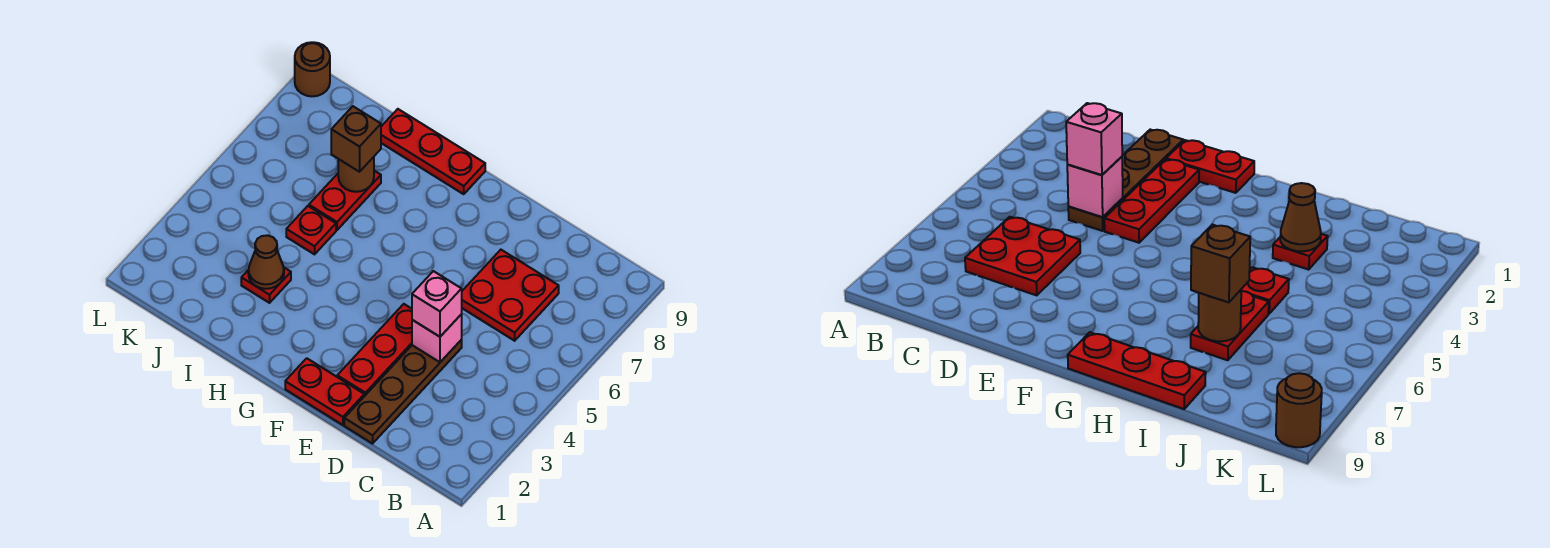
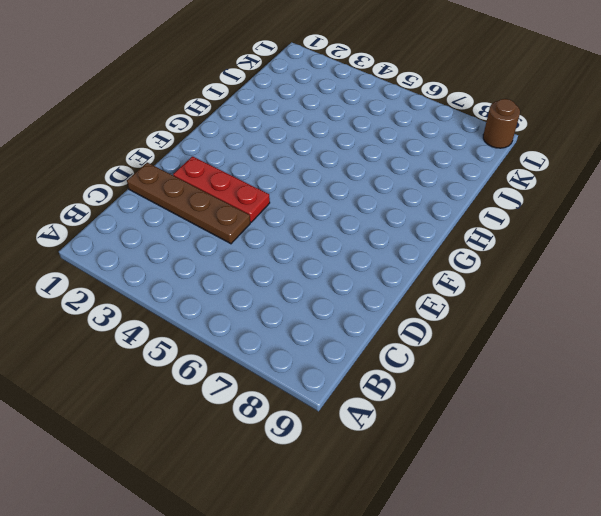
none -> red 2x2 plate [462,250,559,341]
none -> red 1x2 plate [285,358,364,425]
none -> red 1x3 plate [381,109,485,194]

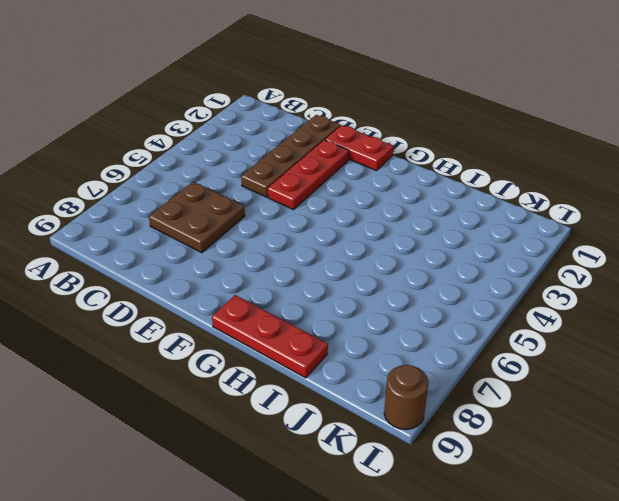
brown 2x2 plate [149,182,245,253] -> red 2x2 plate [462,250,559,341]
none -> red 1x1 plate [241,267,291,303]
none -> red 1x1 plate [286,206,336,254]
none -> red 1x2 plate [309,171,381,230]

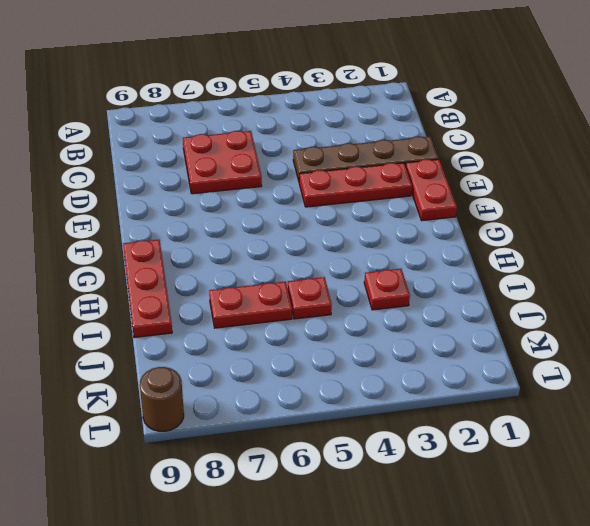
none -> pink 1x1 brick [412,314,462,362]
none -> brown 1x1 cone [248,235,284,289]
none -> brown 1x1 round brick [338,157,374,192]

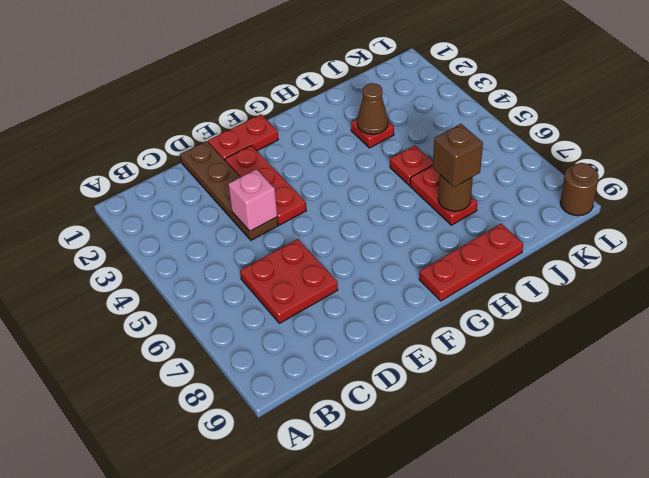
none -> pink 1x1 brick [412,271,462,337]

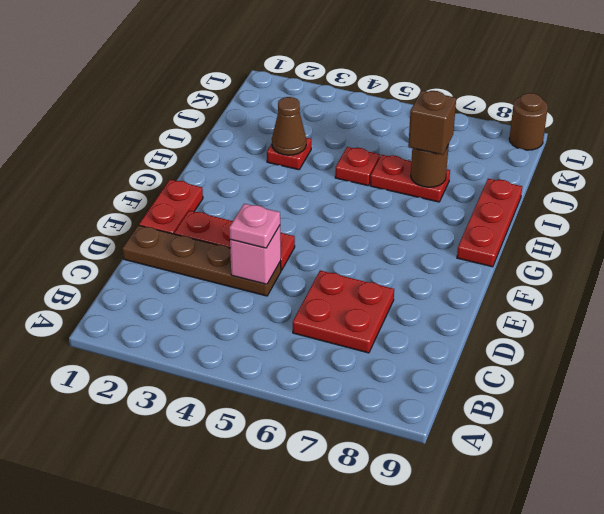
pink 1x1 plate [229,204,280,248] -> pink 1x1 brick [412,271,462,337]

